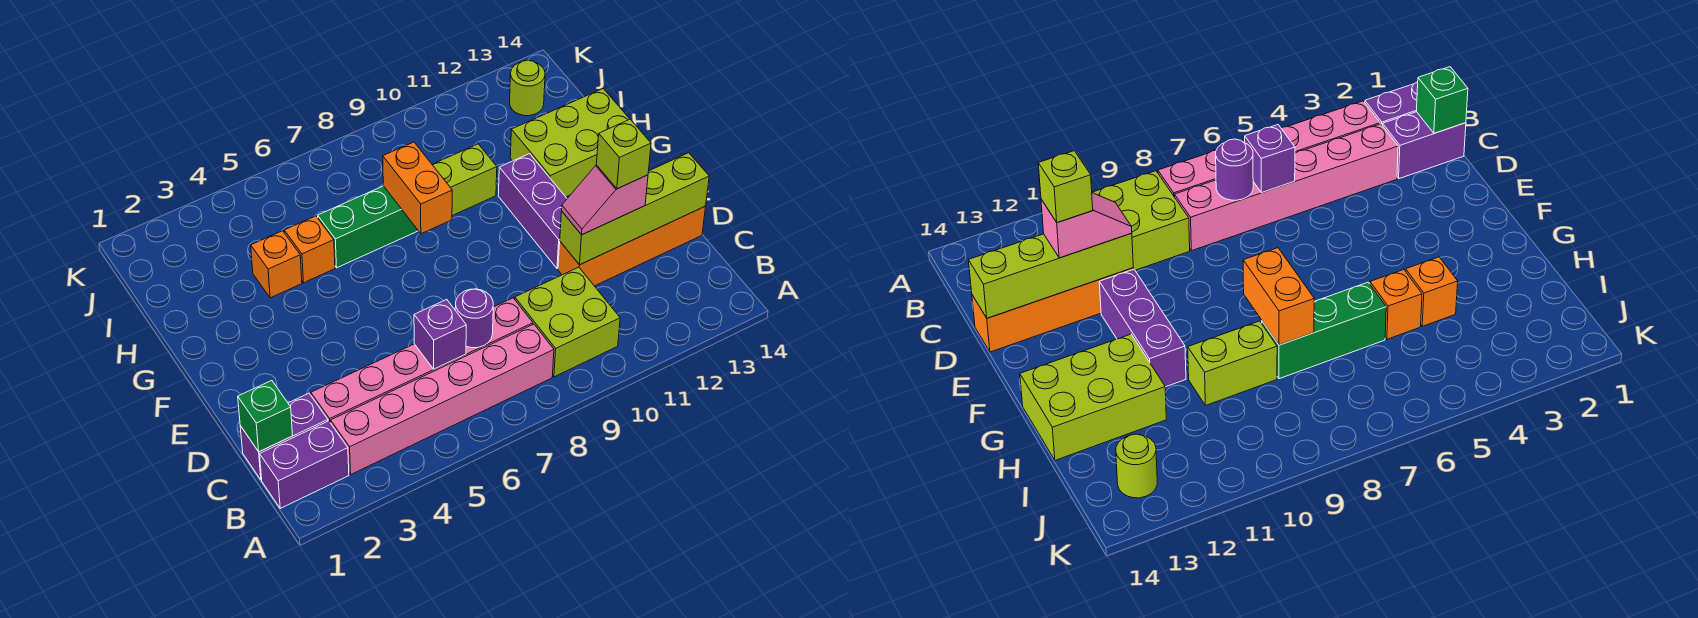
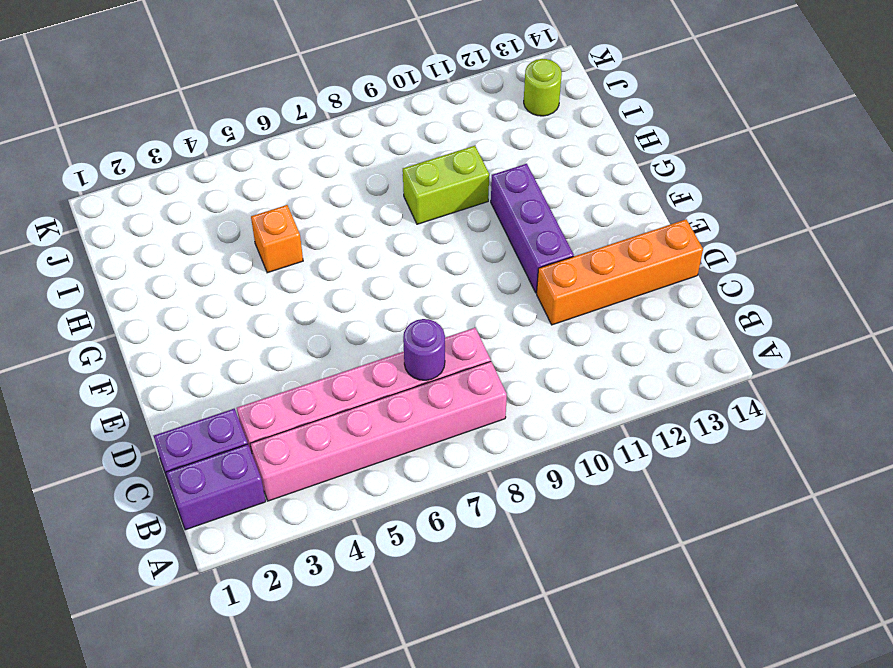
none -> lime 2x2 brick [515,267,620,377]
none -> lime 2x3 brick [510,89,629,197]
none -> orange 1x1 brick [251,231,302,298]

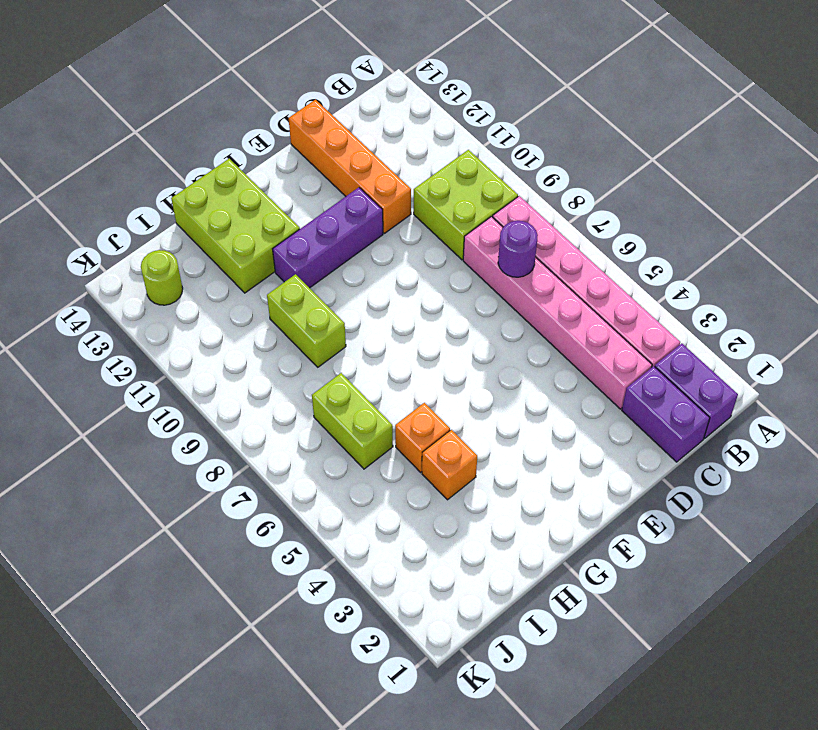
lime 1x2 brick [312,373,393,469] -> none
none -> green 1x3 brick [318,186,418,268]
none -> green 1x1 brick [238,381,293,452]
none -> purple 1x1 brick [414,299,466,369]

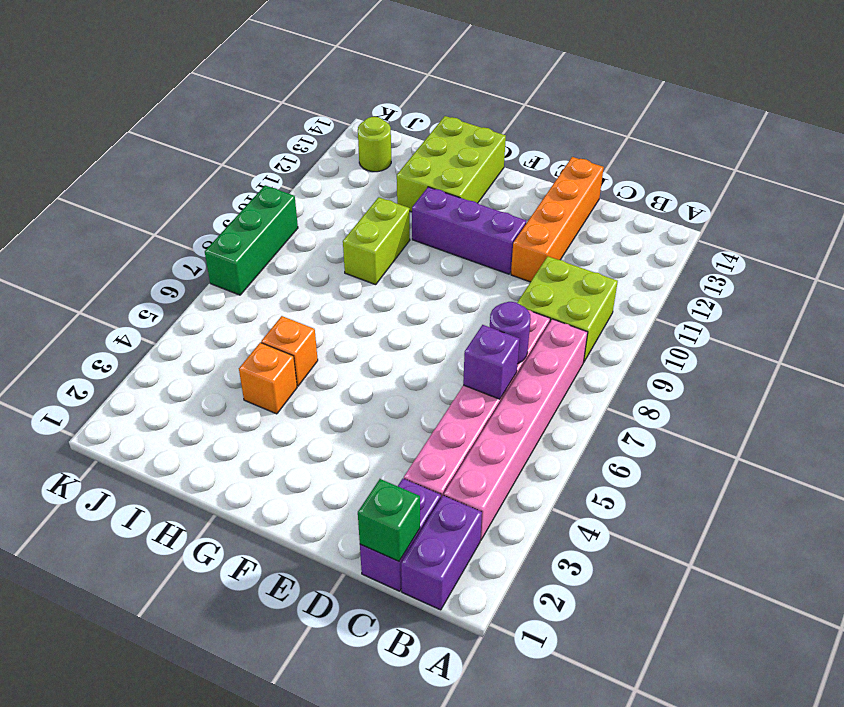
green 1x3 brick [205,185,298,295] -> green 1x3 brick moved to [318,186,418,268]
none -> lime 1x4 brick [560,153,709,265]
none -> orange 1x2 brick [383,142,452,234]
none -> pink 1x2 slope [562,165,648,235]

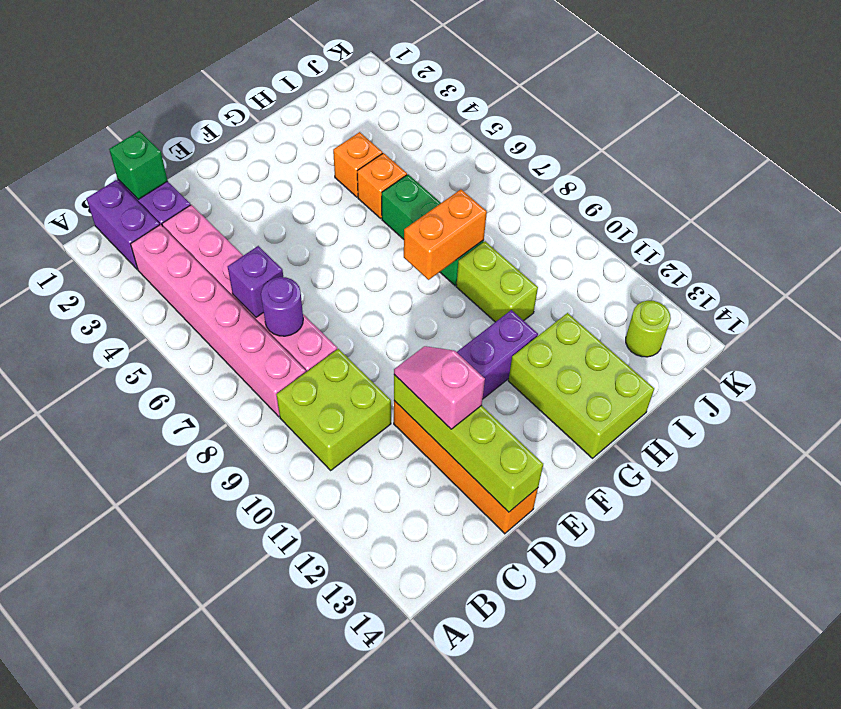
none -> lime 1x1 brick [596,119,651,189]

